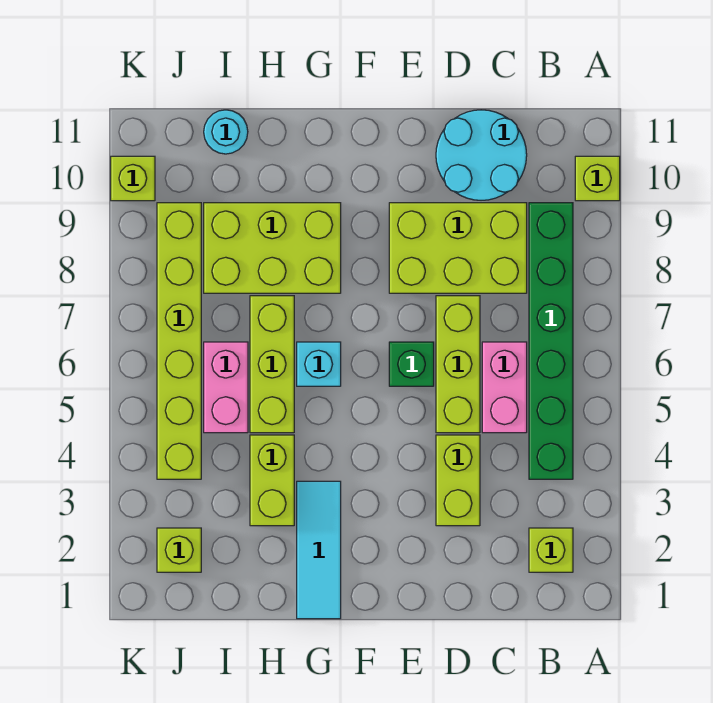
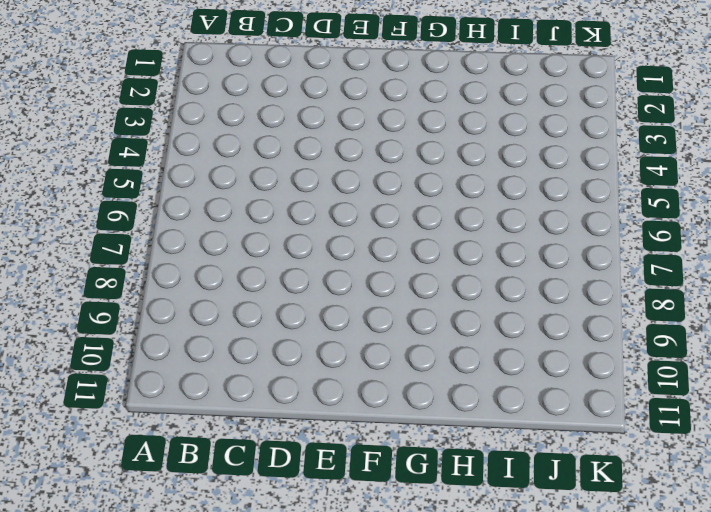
none -> lime 1x1 brick [575,156,620,201]
none -> lime 1x1 brick [529,528,573,572]
none -> green 1x6 brick [529,203,573,479]

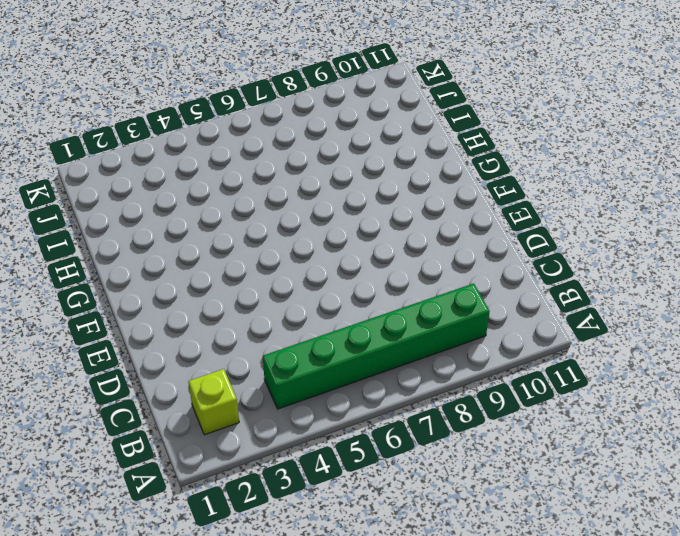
none -> lime 1x1 brick [575,156,620,201]
none -> pink 1x2 brick [482,342,527,433]
none -> lime 2x3 brick [389,203,527,293]

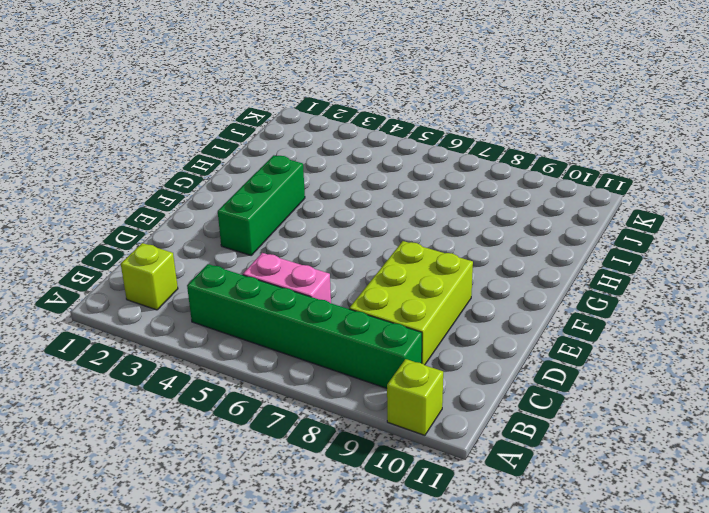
green 1x3 brick [218,155,305,255] -> cyan 1x3 tile [297,481,341,619]
none -> cyan 2x2 round brick [436,110,527,200]
none -> lime 1x2 brick [436,435,480,526]
none -> lime 1x3 brick [436,296,480,433]

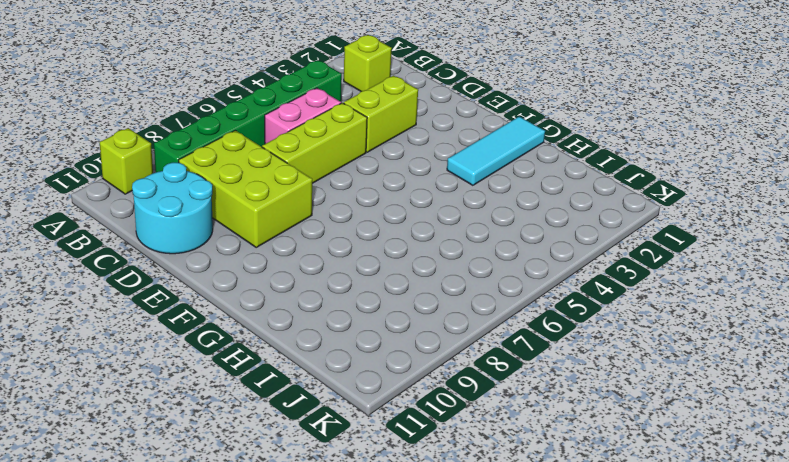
none -> green 1x1 brick [389,342,434,386]
none -> cyan 1x1 brick [297,342,341,386]
none -> lime 2x3 brick [204,203,341,293]

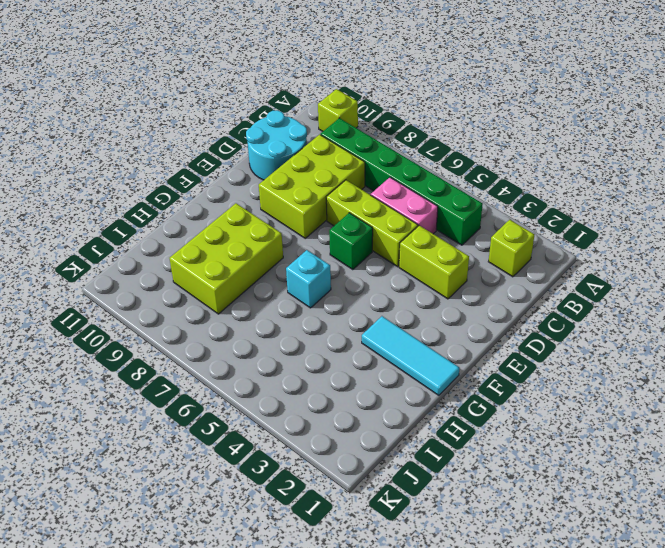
none -> lime 1x2 brick [250,435,294,526]
none -> lime 1x3 brick [250,296,294,433]
none -> pink 1x2 brick [204,342,248,433]

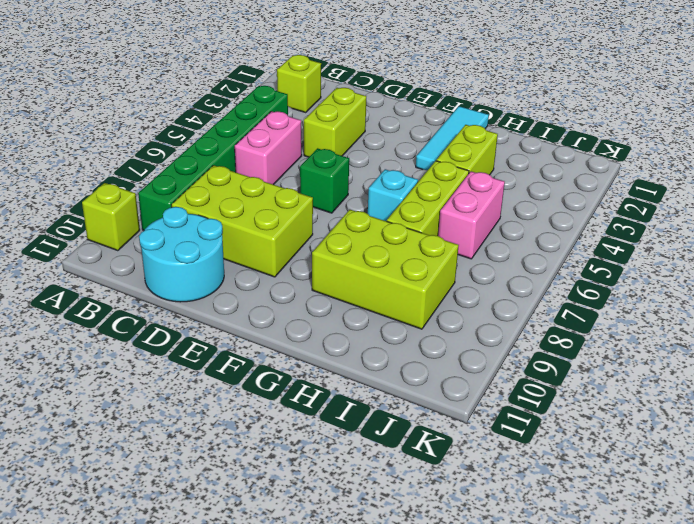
none -> lime 1x3 brick [436,296,480,433]
none -> cyan 1x1 round brick [204,110,248,154]
none -> lime 1x1 brick [157,528,201,572]

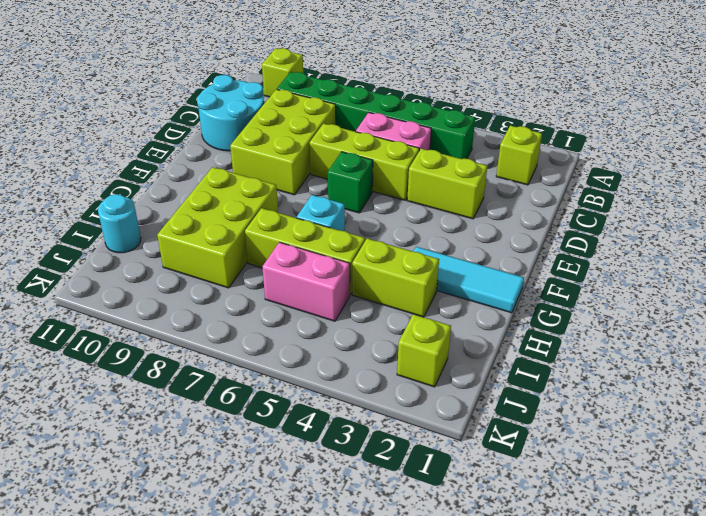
none -> lime 1x6 brick [157,203,201,479]
none -> lime 1x1 brick [111,156,155,201]

